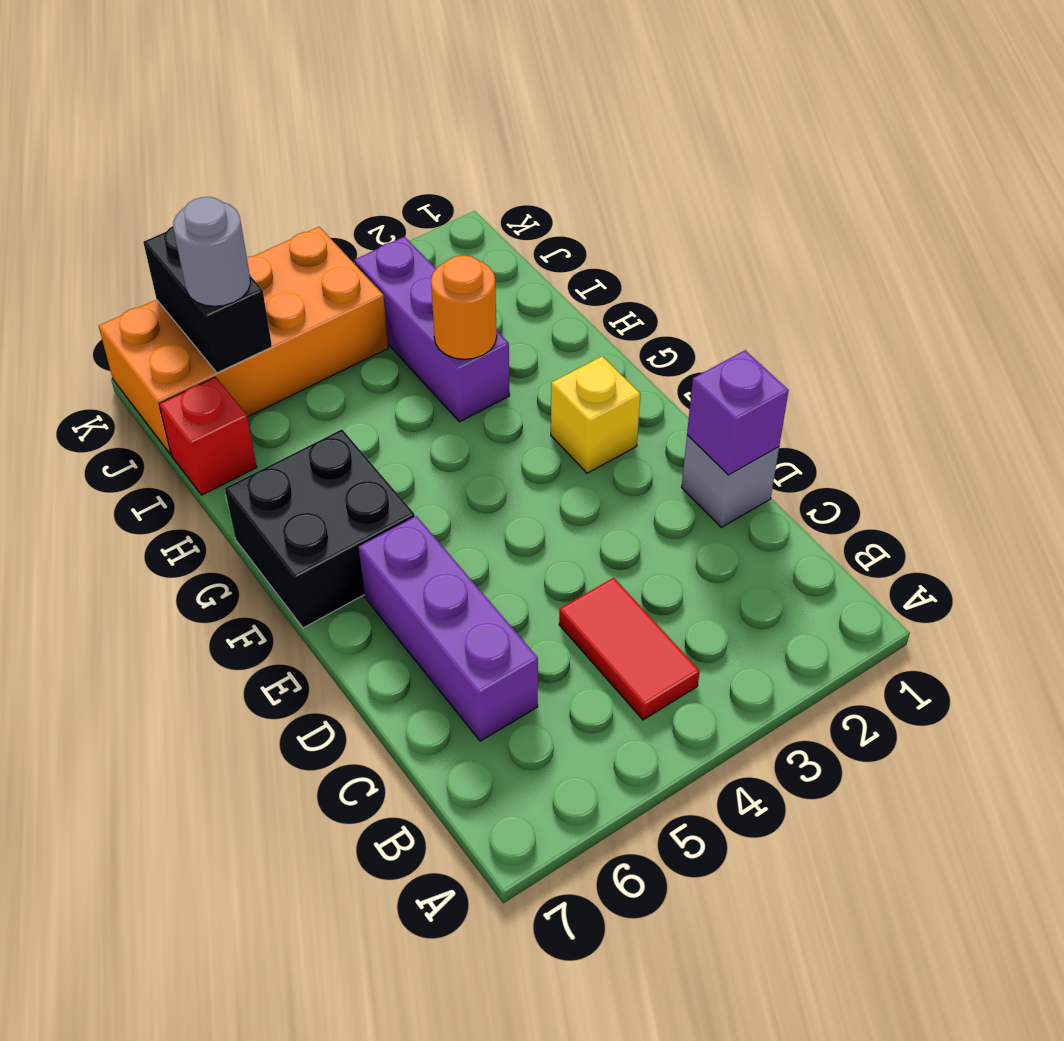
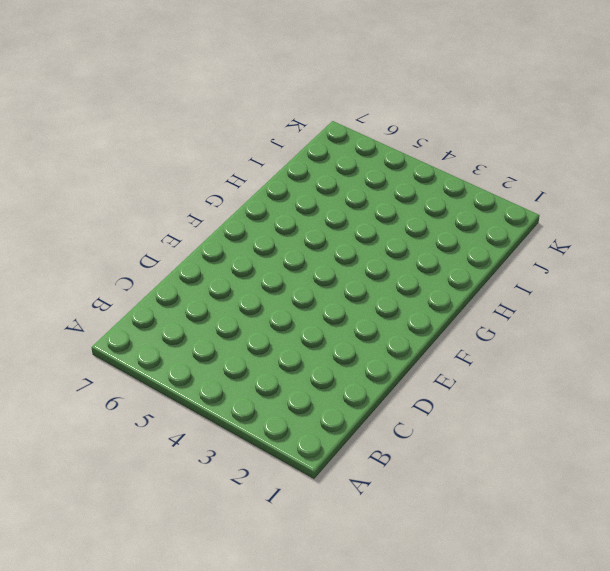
none -> red 1x2 tile [559,578,700,720]
none -> purple 1x3 brick [359,516,538,741]
none -> grey 1x1 brick [682,435,779,527]

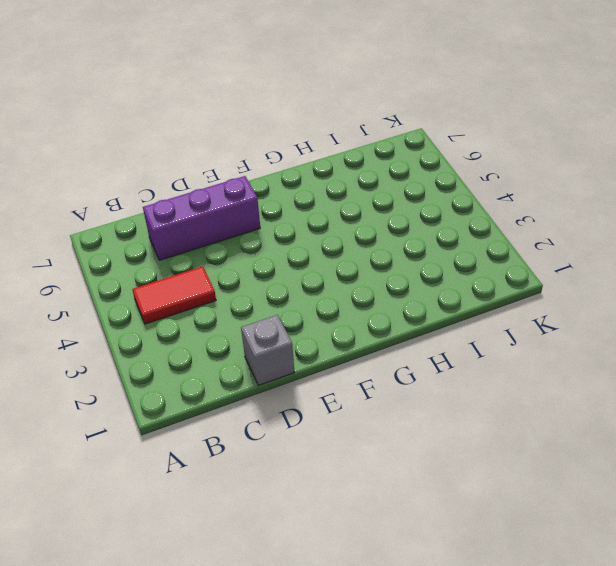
none -> yellow 1x1 brick [551,356,640,473]
none -> black 2x2 brick [225,429,415,628]
none -> purple 1x3 brick [354,237,510,422]

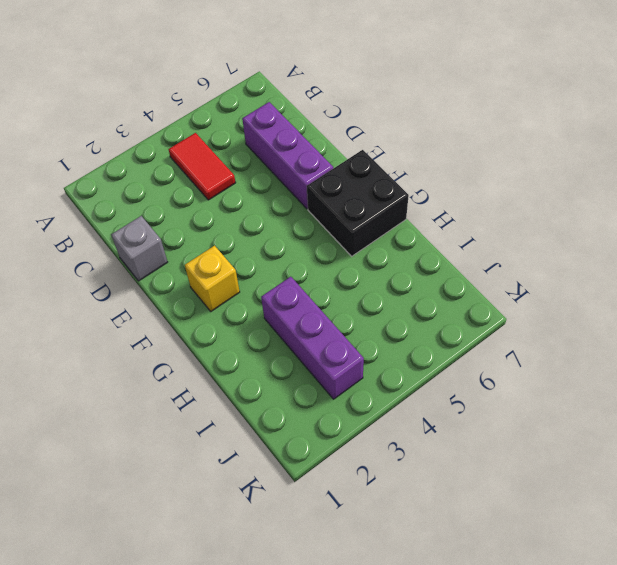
none -> red 1x1 brick [159,377,257,495]
none -> orange 2x4 brick [99,227,388,454]
none -> purple 1x1 brick [687,350,789,475]

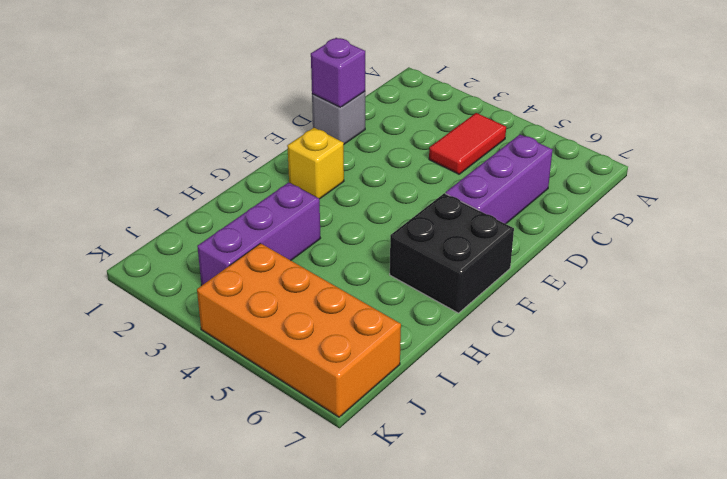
none -> red 1x1 brick [159,377,257,495]
none -> orange 1x1 round brick [431,255,497,359]
none -> black 1x2 brick [143,226,272,373]

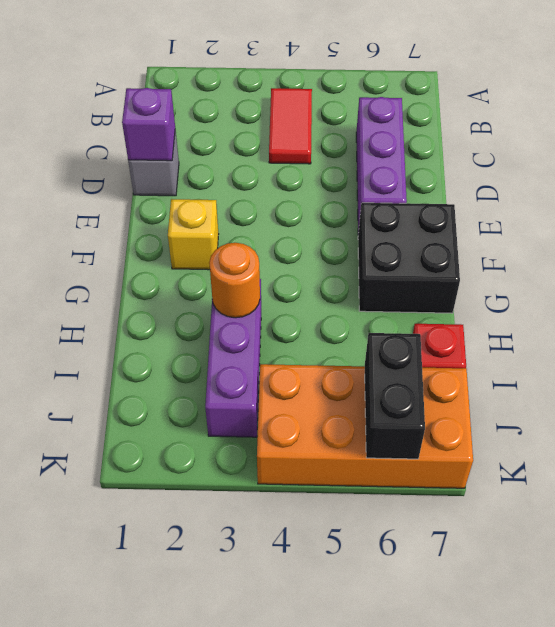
none -> grey 1x1 round brick [173,197,251,306]

